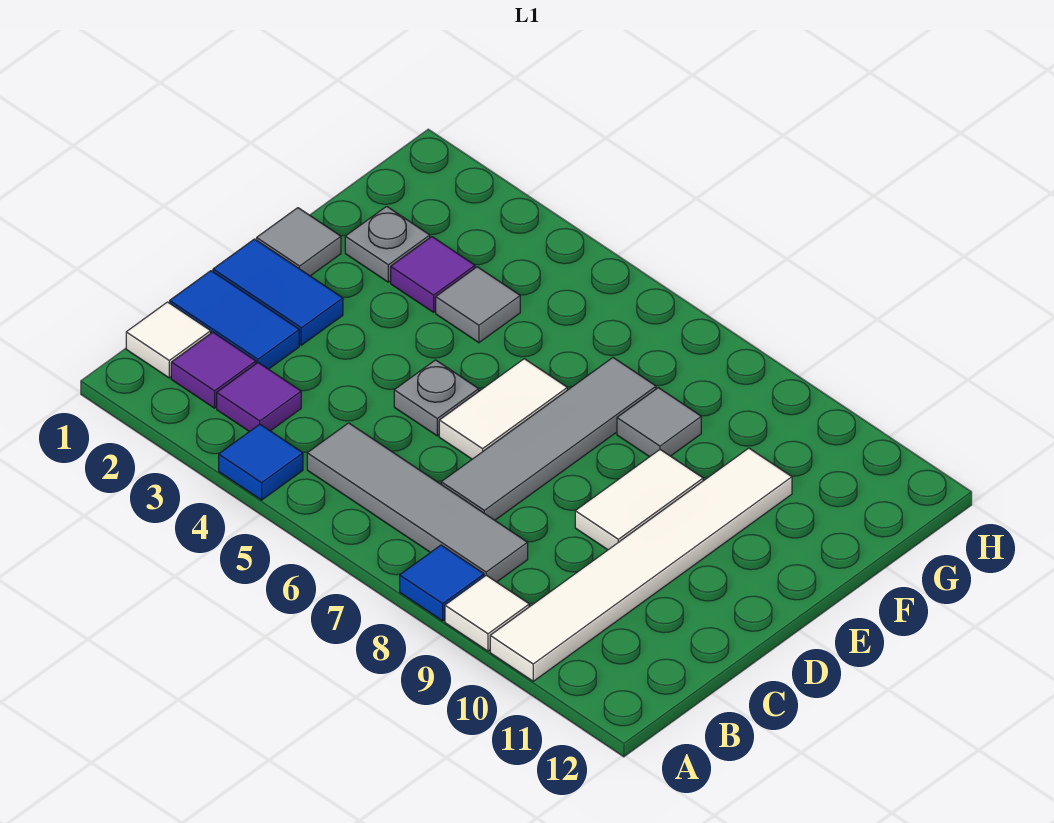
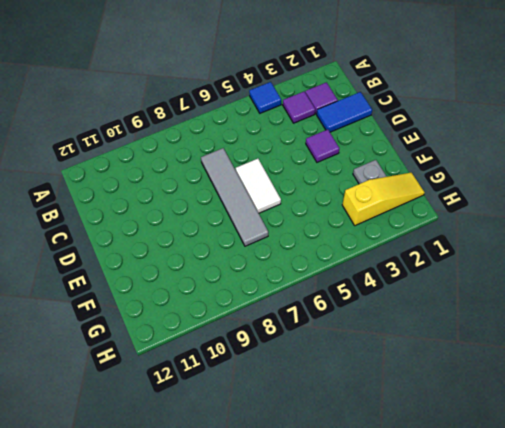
purple 1x1 tile [306,129,340,162] -> purple 1x1 tile moved to [391,237,475,312]
yellow 1x3 slope [342,173,425,226] -> none
none -> blue 1x1 tile [400,545,484,621]
none -> white 1x1 tile [445,575,529,651]
none -> white 1x6 tile [490,448,792,681]

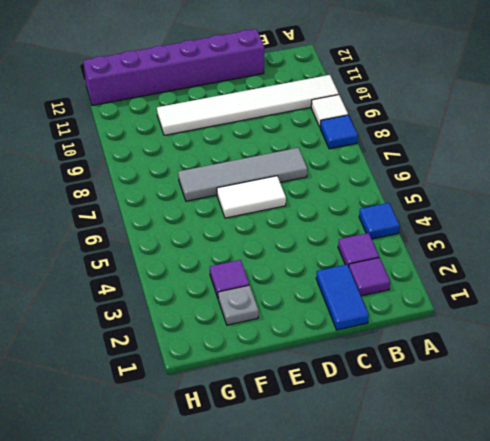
purple 1x6 brick [83,29,264,105] -> none
none -> white 1x1 tile [126,302,211,378]
none -> grey 1x4 tile [307,423,528,582]
none -> blue 1x2 tile [213,239,343,345]

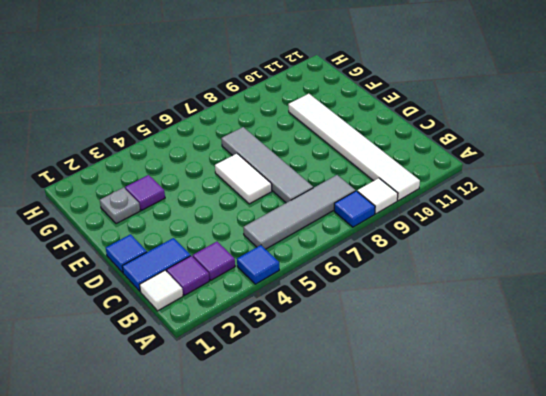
blue 1x1 tile [106,234,147,273] -> blue 1x2 tile [213,239,343,345]
none -> grey 1x1 plate [394,360,479,436]
none -> white 1x2 tile [575,450,703,550]
none -> grey 1x1 tile [257,208,341,276]

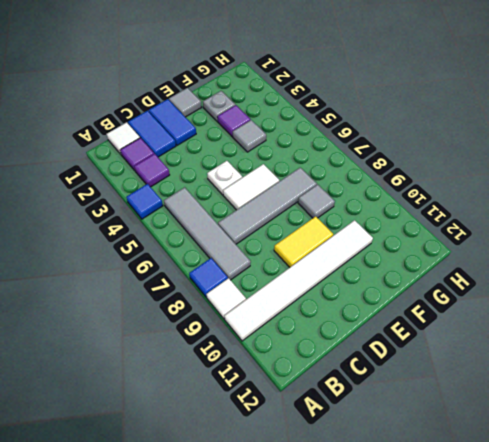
white 1x1 plate [207,161,242,195] -> grey 1x1 plate [394,360,479,436]
yellow 1x2 tile [274,216,333,267] -> white 1x2 tile [575,450,703,550]

